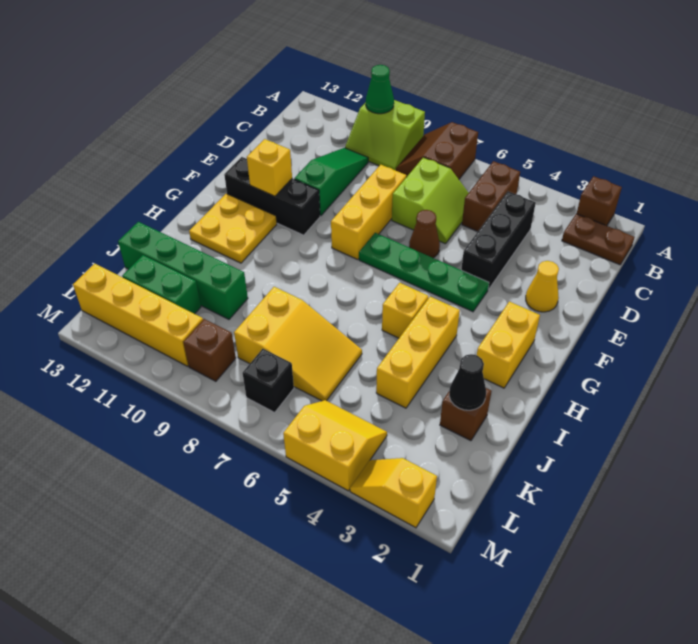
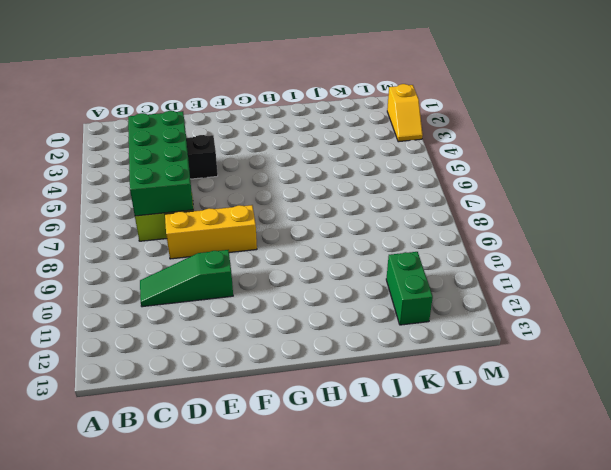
green 2x4 brick [128,111,193,216] -> none
none -> brown 1x1 brick [577,176,622,226]
none -> brown 2x2 slope [396,122,478,179]
none -> lime 2x2 slope [345,100,425,171]

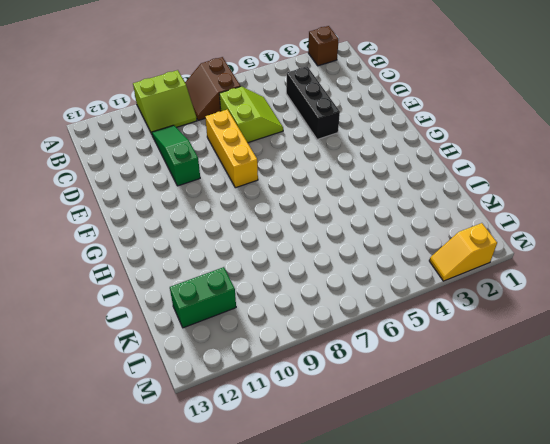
none -> brown 1x2 plate [562,214,634,265]
none -> brown 1x2 brick [462,161,520,231]
none -> yellow 1x1 cone [526,261,559,312]

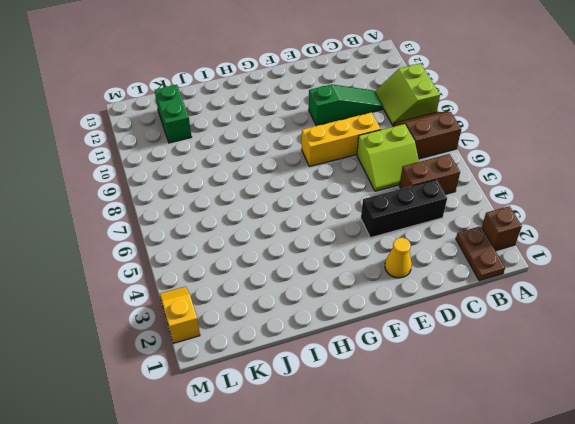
none -> brown 1x1 cone [409,210,440,258]
none -> green 1x4 plate [359,233,489,312]
none -> black 1x3 brick [224,157,320,235]

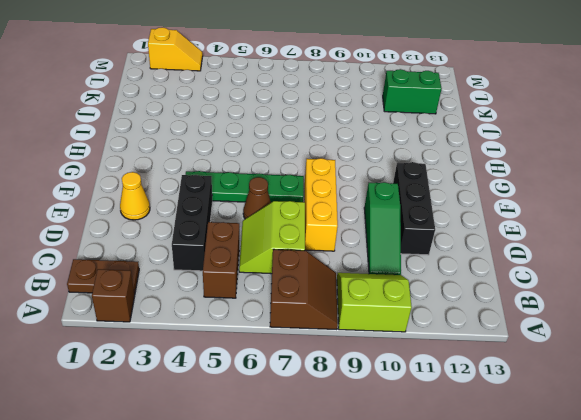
black 1x3 brick [393,162,435,255] -> black 1x3 brick turned to [224,157,320,235]
none -> yellow 1x2 brick [477,302,540,388]
none -> yellow 2x2 plate [189,194,277,263]
none -> yellow 1x3 brick [376,297,460,408]

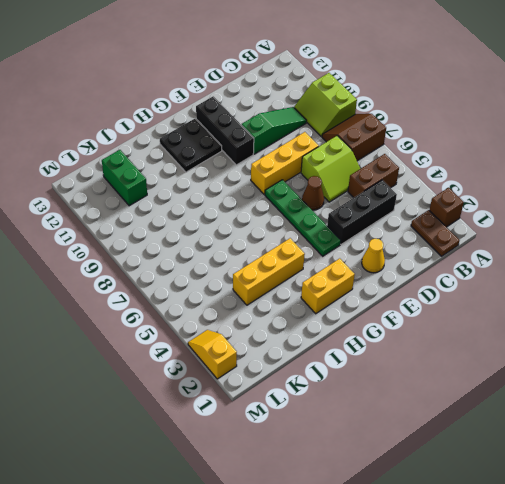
black 2x2 plate [160,118,222,172] -> yellow 2x2 plate [189,194,277,263]
none -> yellow 1x1 brick [382,283,428,338]
none -> brown 1x1 brick [440,388,492,441]
none -> yellow 2x3 slope [234,287,362,401]

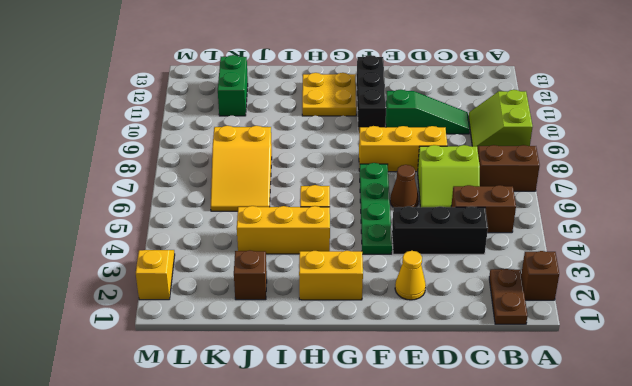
none -> green 1x4 brick [118,222,248,319]
none -> yellow 2x2 slope [283,400,387,491]
none -> black 1x1 brick [243,349,294,412]

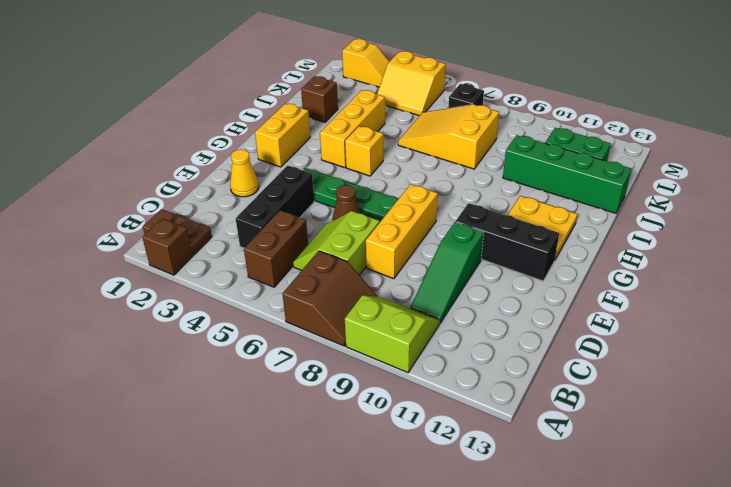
none -> brown 1x1 brick [183,319,236,381]
none -> yellow 1x4 brick [73,264,203,366]
none -> green 1x1 cone [366,65,394,114]

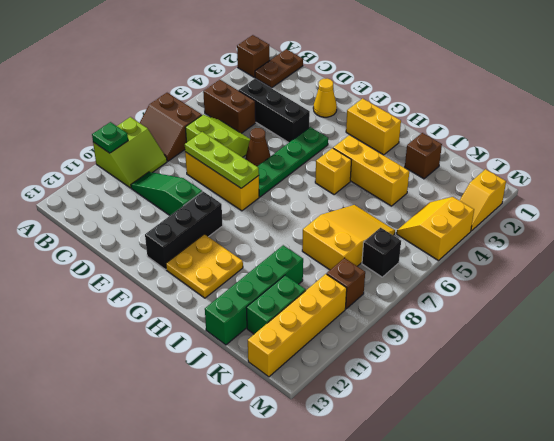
green 1x1 plate [92,122,128,153] -> green 1x1 cone [366,65,394,114]
lime 1x3 plate [185,132,259,188] -> none
none -> yellow 1x1 brick [247,139,292,196]
none -> black 1x1 cone [449,354,486,410]

